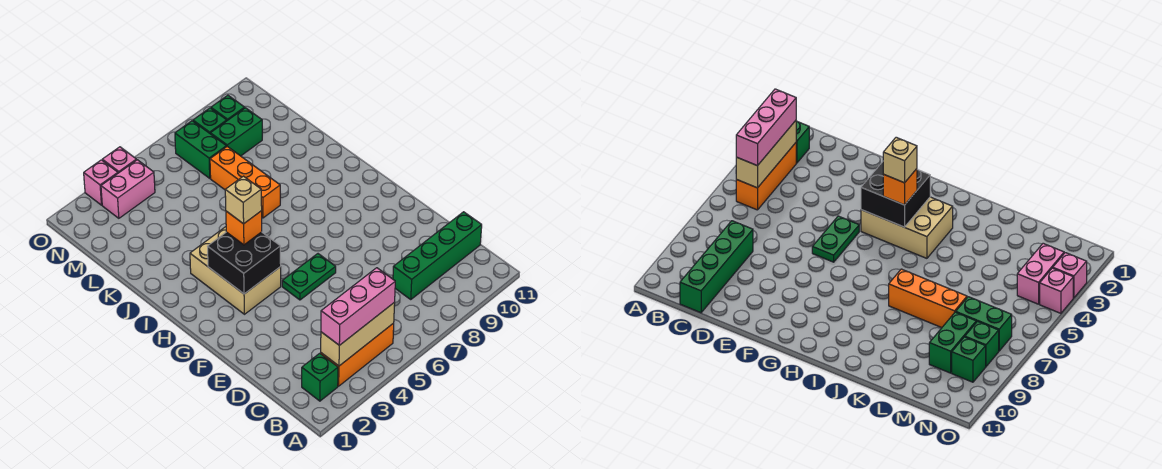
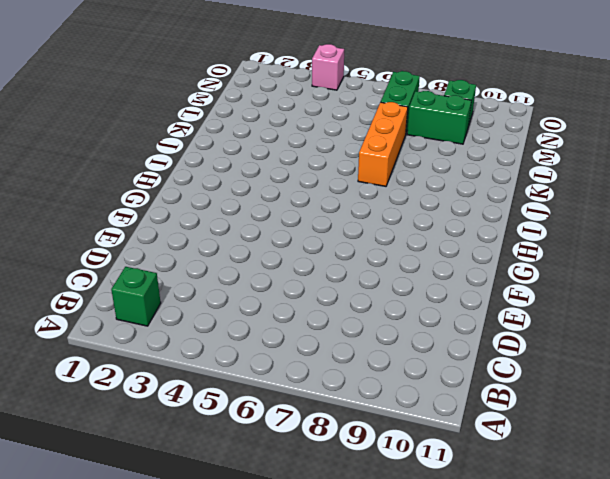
none -> orange 1x3 brick [321,323,394,386]
none -> green 1x4 brick [393,212,482,299]
none -> green 1x2 plate [282,254,336,300]

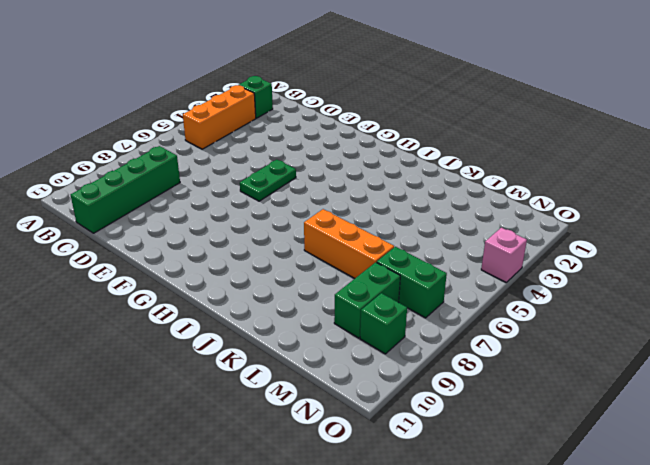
none -> tan 2x3 brick [190,227,281,314]
none -> pink 1x2 brick [101,160,155,218]
none -> green 1x1 brick [193,108,227,133]

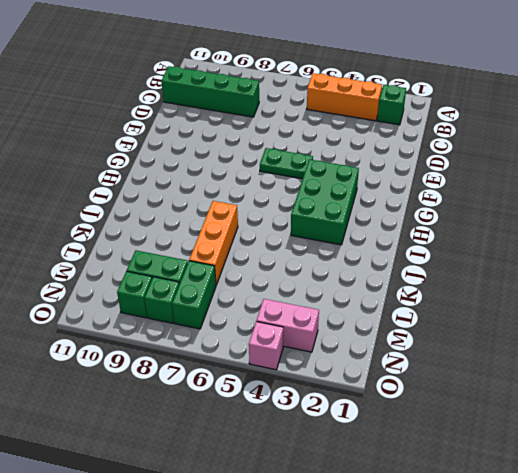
green 2x3 brick [291,159,359,245] -> tan 2x3 brick [190,227,281,314]
none -> pink 1x1 brick [84,160,118,205]
none -> tan 1x3 brick [321,303,395,366]
none -> black 2x2 brick [208,232,281,294]

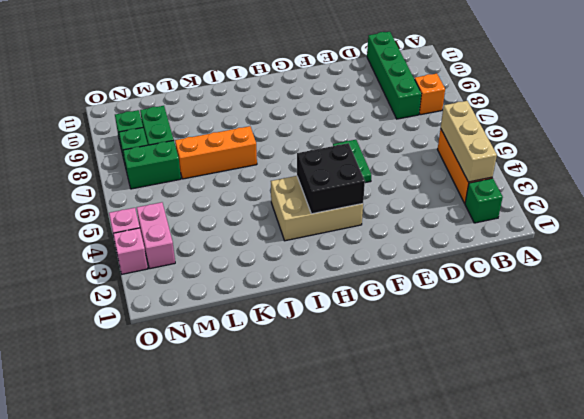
orange 1x1 brick [415,74,445,115] -> orange 1x1 brick moved to [226,211,262,245]
none -> pink 1x3 brick [321,268,395,345]
none -> tan 1x1 brick [225,176,262,224]

